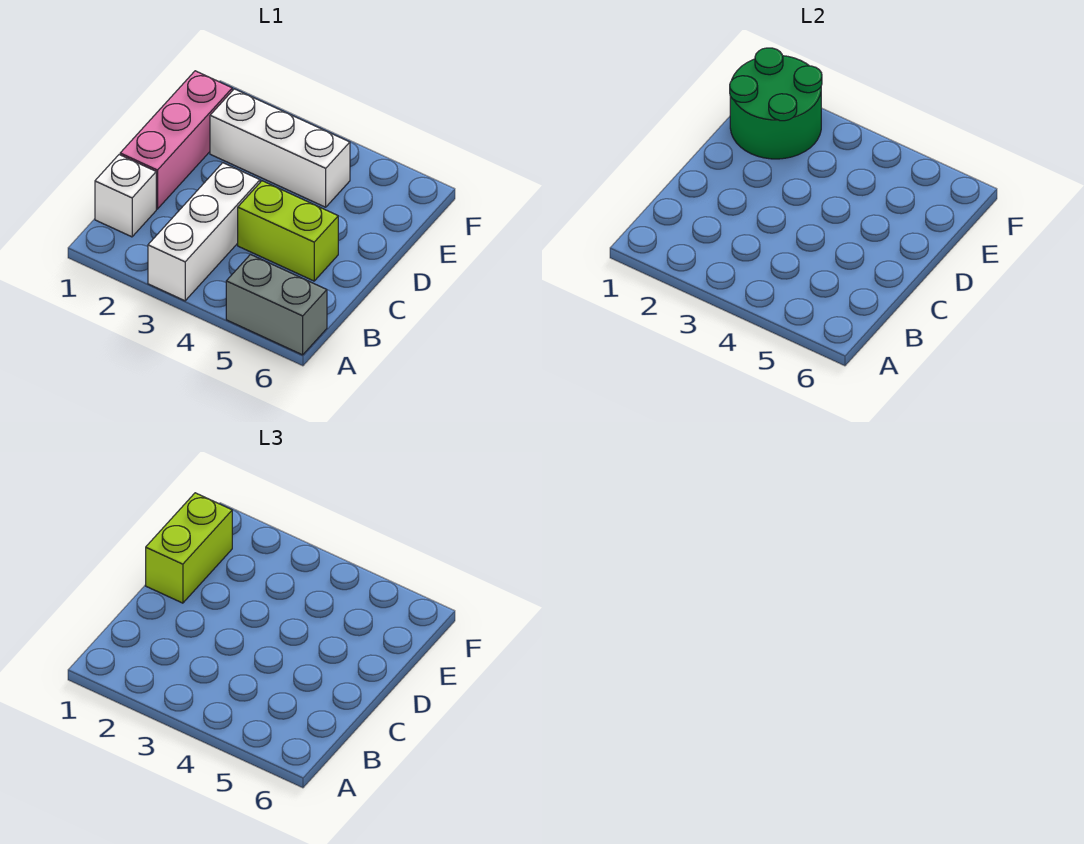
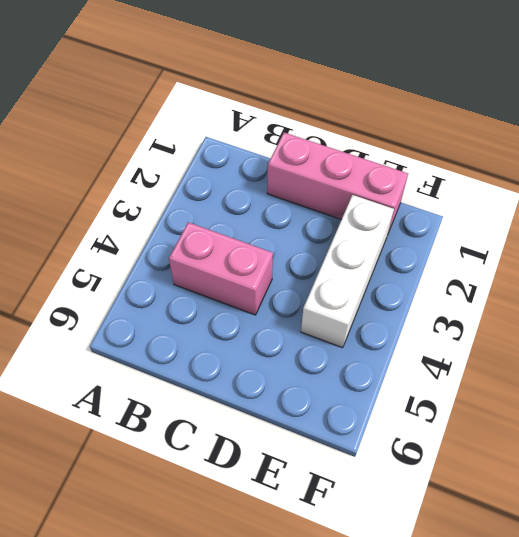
pink 1x2 brick [169,222,273,315] -> lime 1x2 brick [238,181,338,281]
none -> white 1x3 brick [148,163,260,301]
none -> grey 1x2 brick [226,254,327,355]

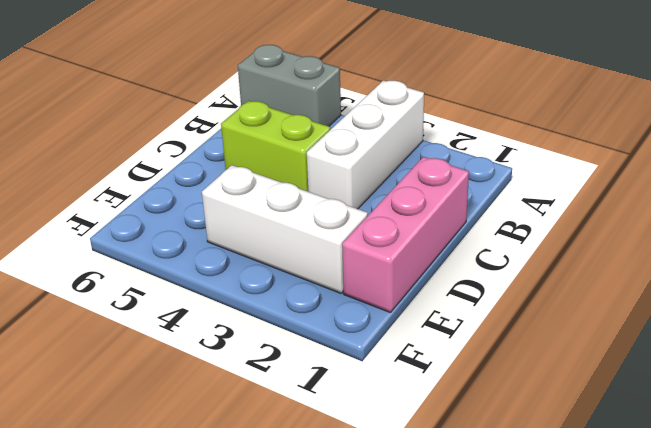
none -> white 1x1 brick [95,155,156,237]
none -> green 2x2 round brick [730,48,822,159]

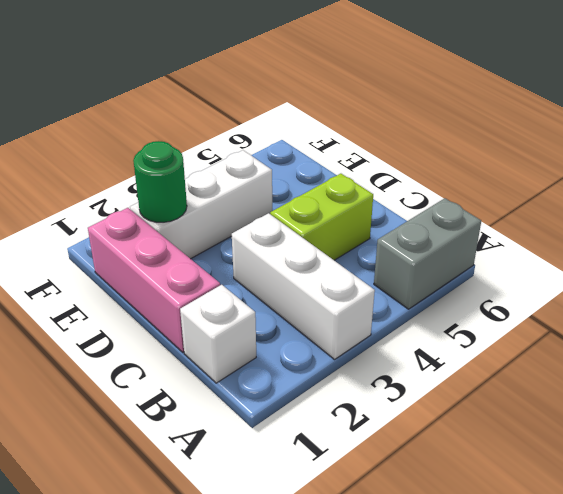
green 1x1 round brick [133,141,187,222] -> green 2x2 round brick [730,48,822,159]
none -> lime 1x2 brick [146,493,232,603]

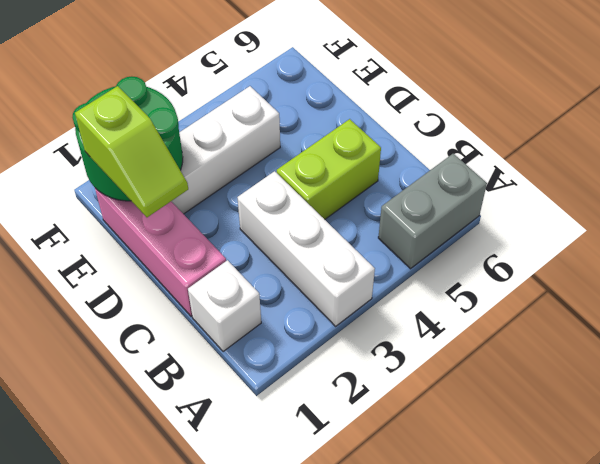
lime 1x2 slope [75,86,188,217] -> lime 1x2 brick [146,493,232,603]

